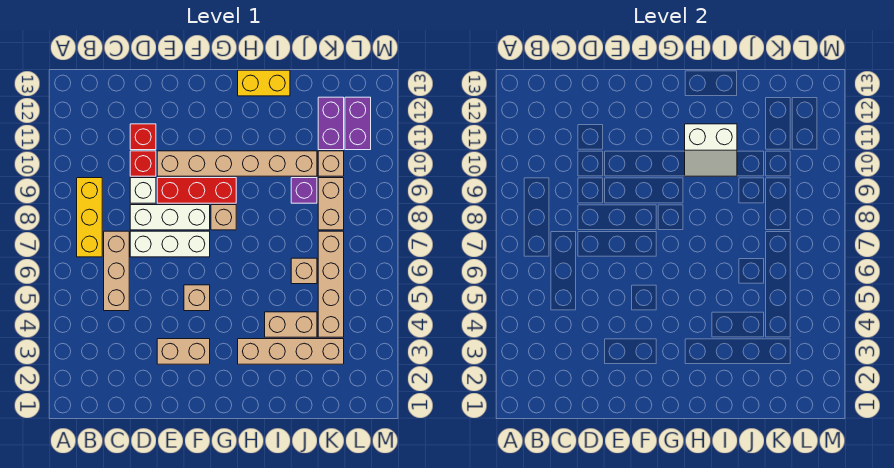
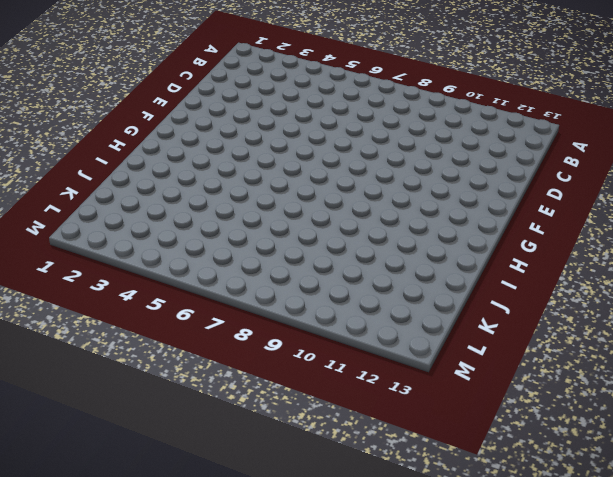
none -> yellow 1x3 brick [77,178,102,257]
none -> tan 1x3 brick [104,231,129,311]
none -> white 1x3 brick [130,231,210,257]

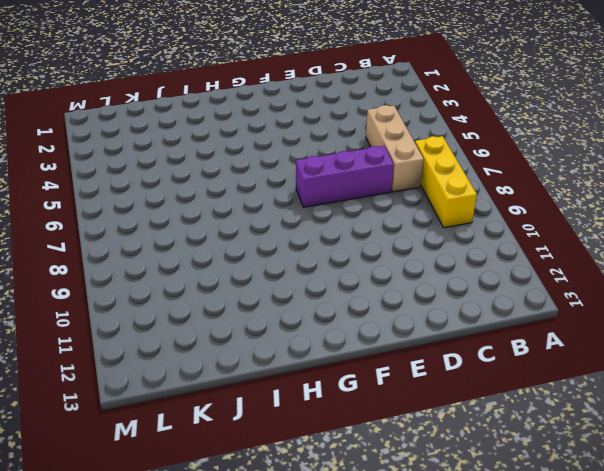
purple 1x3 brick [296,146,394,207] -> white 1x3 brick [130,231,210,257]
none -> white 1x3 brick [130,205,210,230]
none -> white 1x1 brick [130,178,156,203]
none -> red 1x1 brick [130,151,156,176]

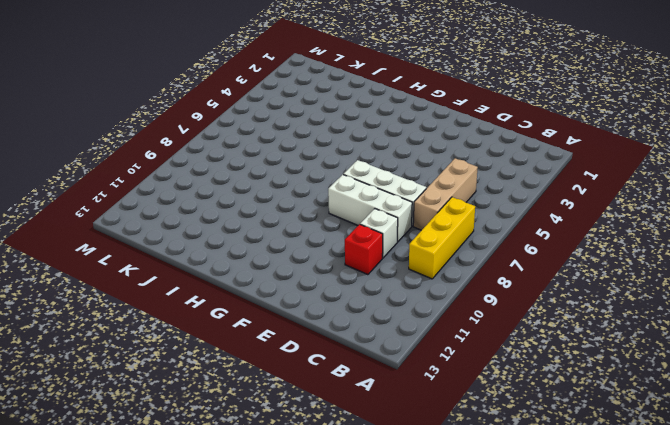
none -> red 1x1 brick [130,124,156,150]
none -> tan 1x2 brick [157,339,210,364]
none -> red 1x3 brick [157,178,236,203]

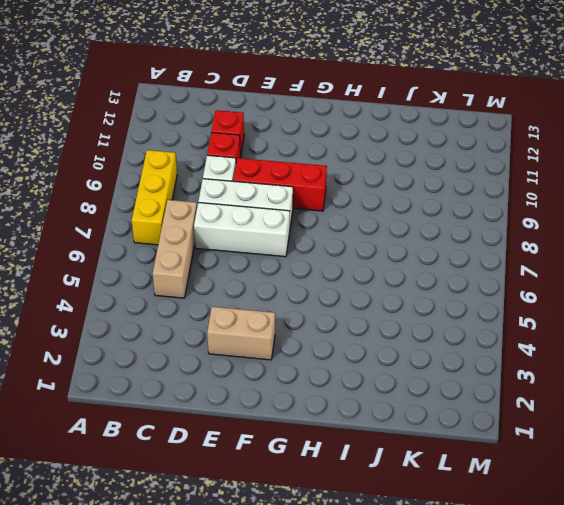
none -> tan 1x6 brick [157,151,317,176]
none -> tan 1x1 brick [184,285,210,311]
none -> tan 1x1 brick [211,205,236,230]

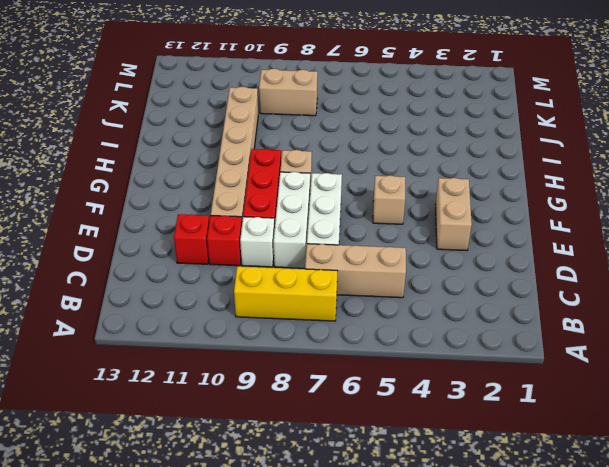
none -> tan 1x4 brick [238,339,344,364]
none -> yellow 1x2 brick [238,70,290,96]
none -> tan 1x2 brick [265,312,317,337]

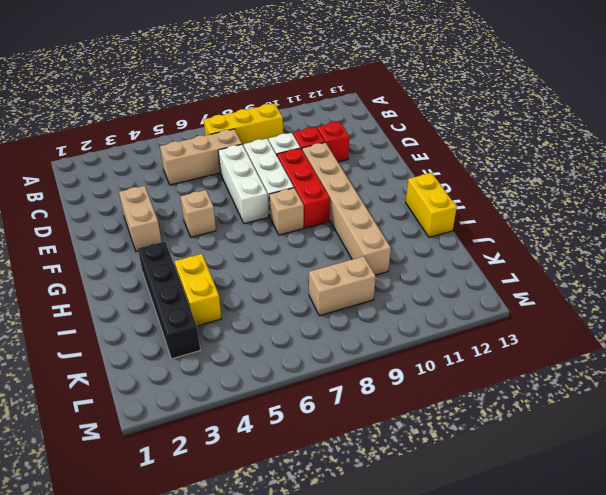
black 1x4 brick [138,241,200,359] -> tan 1x4 brick [238,339,344,364]
yellow 1x2 brick [174,254,222,326] -> tan 1x2 brick [265,312,317,337]
none -> tan 1x1 brick [291,258,317,284]
none -> purple 1x1 brick [291,178,317,203]
none -> tan 1x4 brick [318,231,344,337]

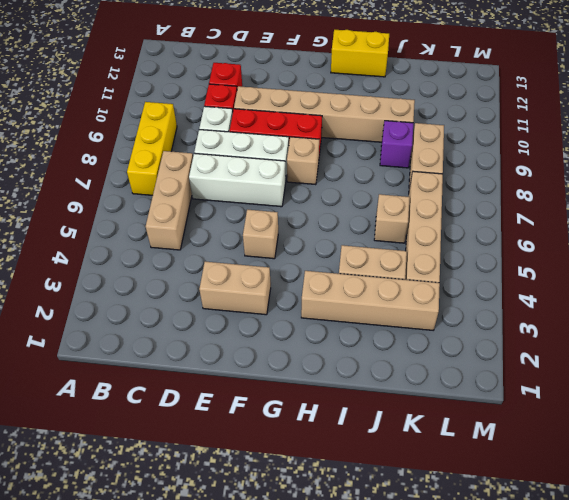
none -> tan 1x1 brick [318,151,344,176]
none -> purple 1x2 brick [318,97,344,150]
none -> purple 1x2 brick [345,97,371,150]

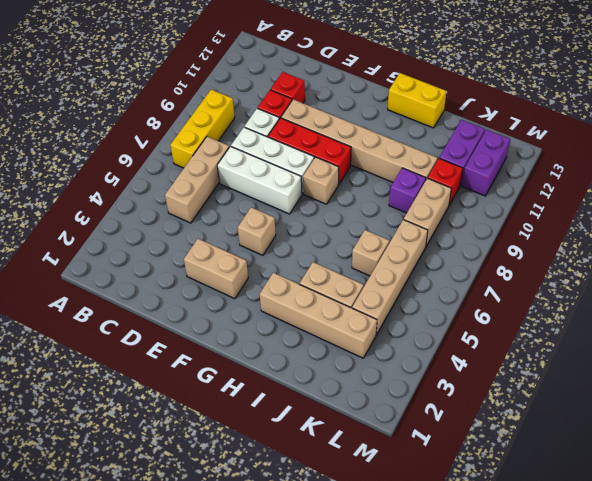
red 1x1 brick [428,158,463,205] -> tan 1x1 brick [318,151,344,176]
none -> white 2x2 slope [685,124,737,176]

